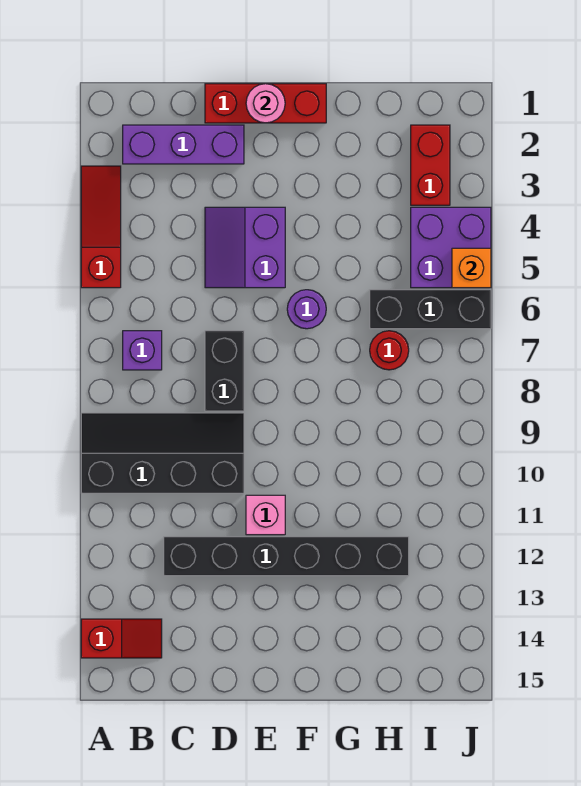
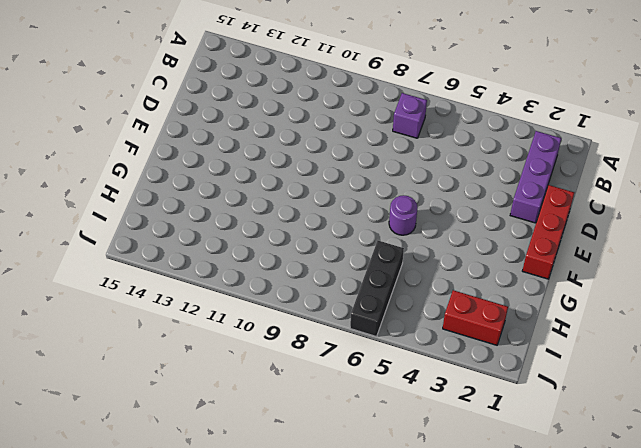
none -> red 1x3 slope [81,166,121,288]
none -> black 2x4 slope [81,413,244,493]
none -> red 1x2 slope [81,619,162,658]

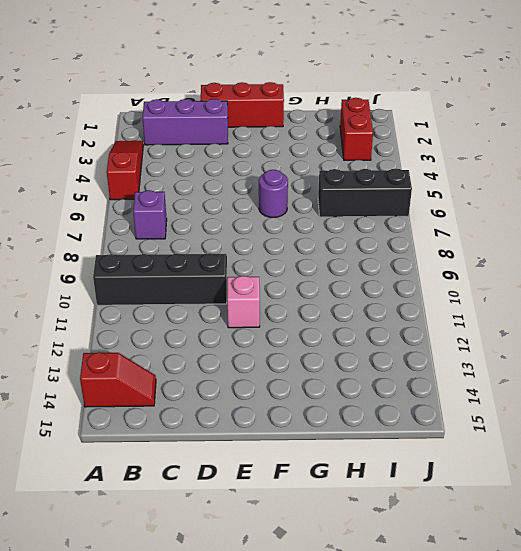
none -> black 1x6 brick [164,537,409,576]
none -> purple 2x2 slope [205,207,285,288]
none -> black 1x2 brick [205,331,244,411]

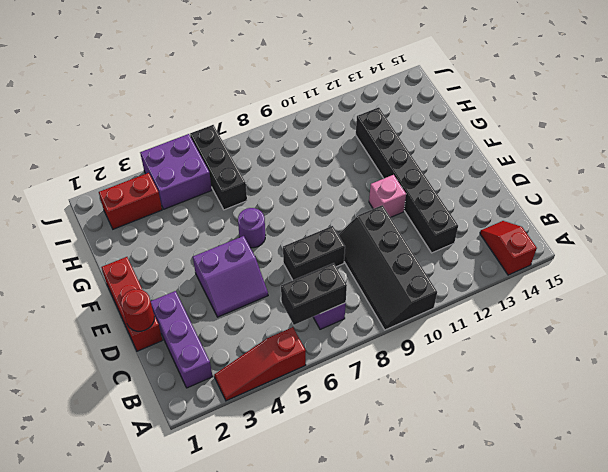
black 1x2 brick [281,263,347,325] -> none
red 1x1 round brick [121,289,154,331] -> red 1x1 round brick moved to [370,331,409,370]
none -> pink 1x1 round brick [246,84,285,123]
none -> orange 1x1 brick [452,248,491,288]

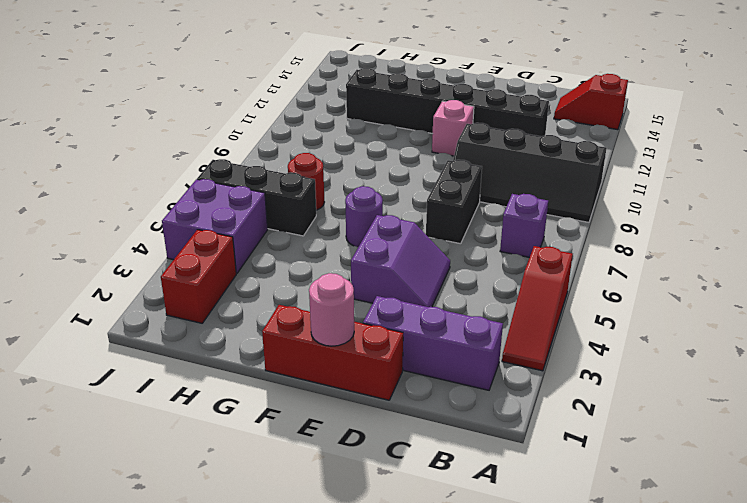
none -> orange 1x1 brick [452,248,491,288]

